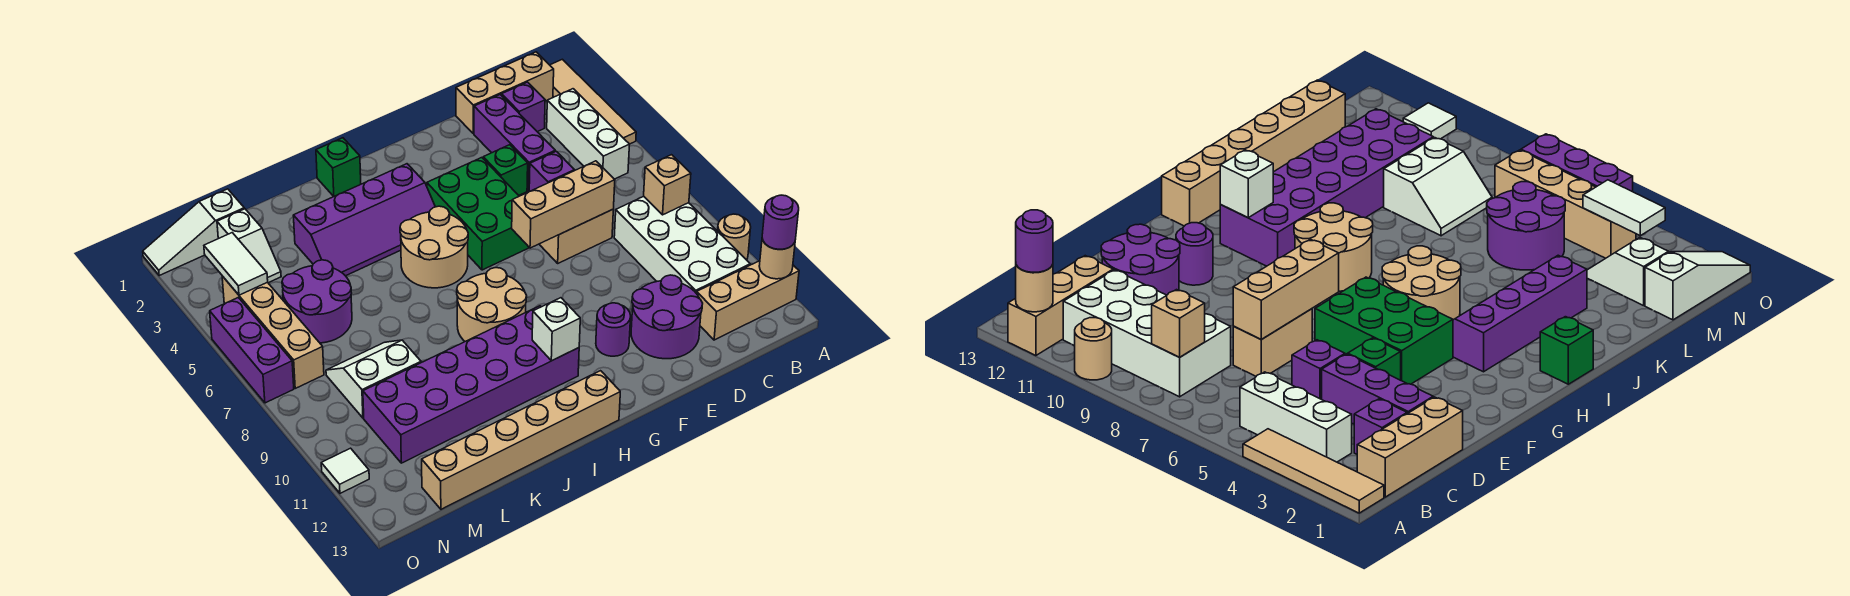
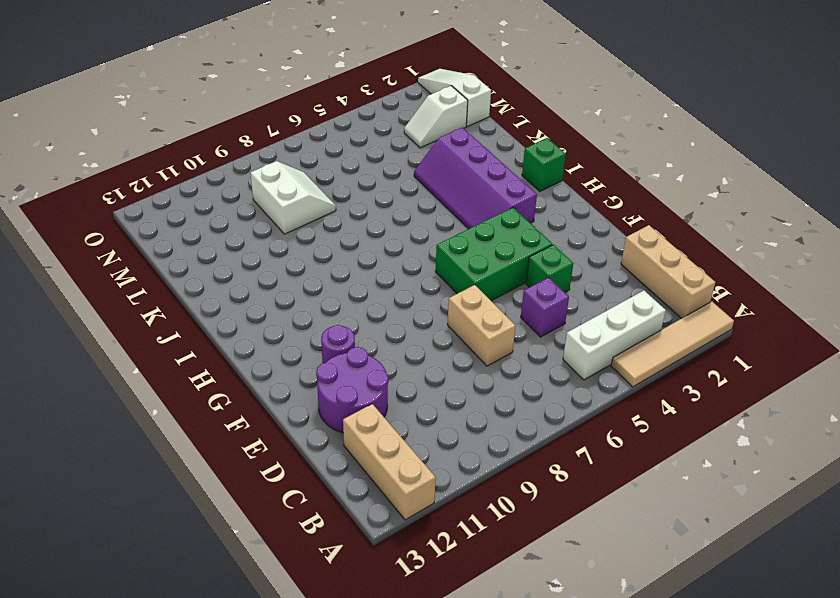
none -> tan 1x1 round brick [718,214,751,260]
none -> white 2x4 brick [614,196,750,293]
none -> purple 1x1 brick [502,82,545,132]
none -> purple 1x3 brick [474,95,555,191]

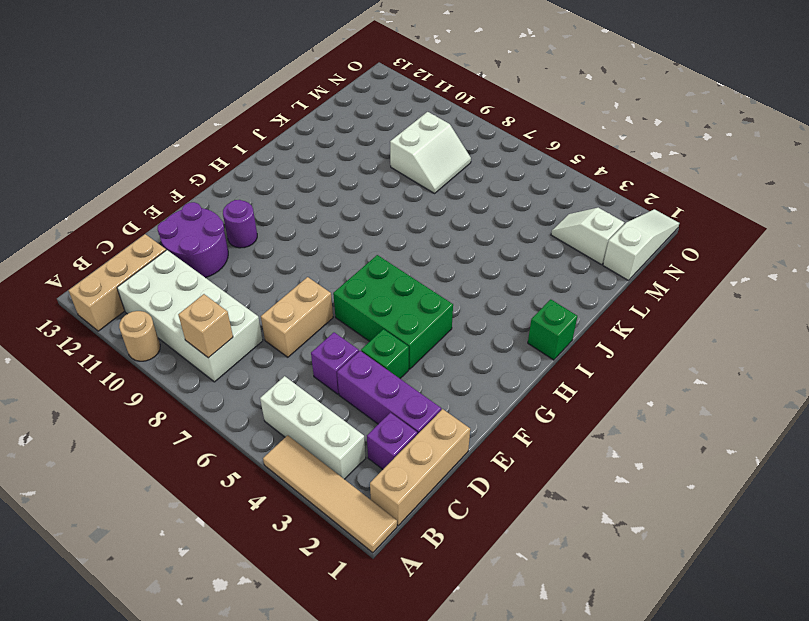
none -> purple 2x4 slope [293,164,435,276]
none -> tan 2x2 round brick [400,206,468,288]
none -> tan 2x2 round brick [457,268,527,341]
none -> purple 2x6 brick [363,306,579,463]

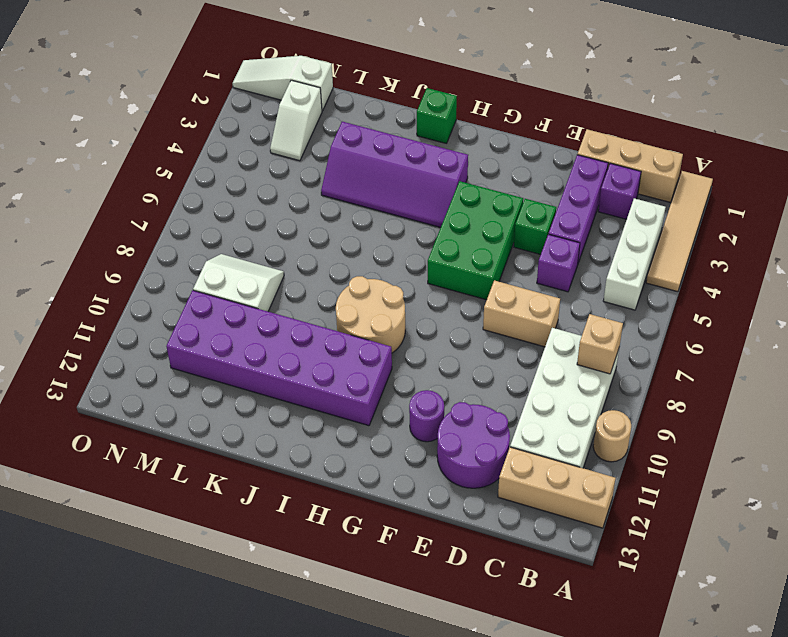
none -> tan 2x2 round brick [400,206,468,288]
none -> tan 1x6 brick [422,371,620,509]
none -> purple 2x2 round brick [282,260,352,343]
none -> tan 1x4 brick [222,276,324,388]

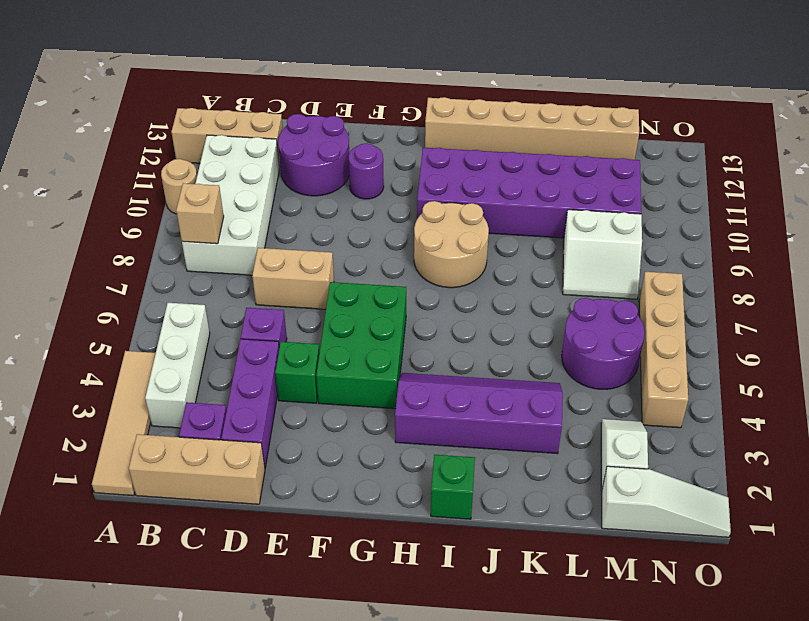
none -> tan 2x2 round brick [400,206,468,288]
none -> purple 1x3 brick [210,297,294,403]
none -> white 1x1 tile [321,448,369,493]
none -> tan 1x1 round brick [759,239,795,279]

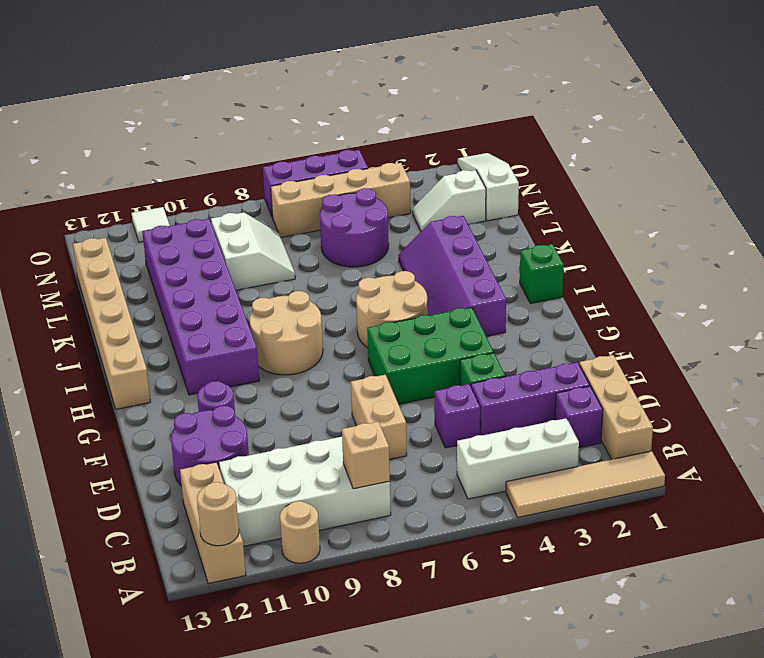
none -> tan 1x3 brick [512,161,615,248]
none -> white 1x1 brick [532,298,580,361]
none -> white 1x2 tile [204,233,268,295]
none -> purple 1x1 round brick [762,195,799,249]

